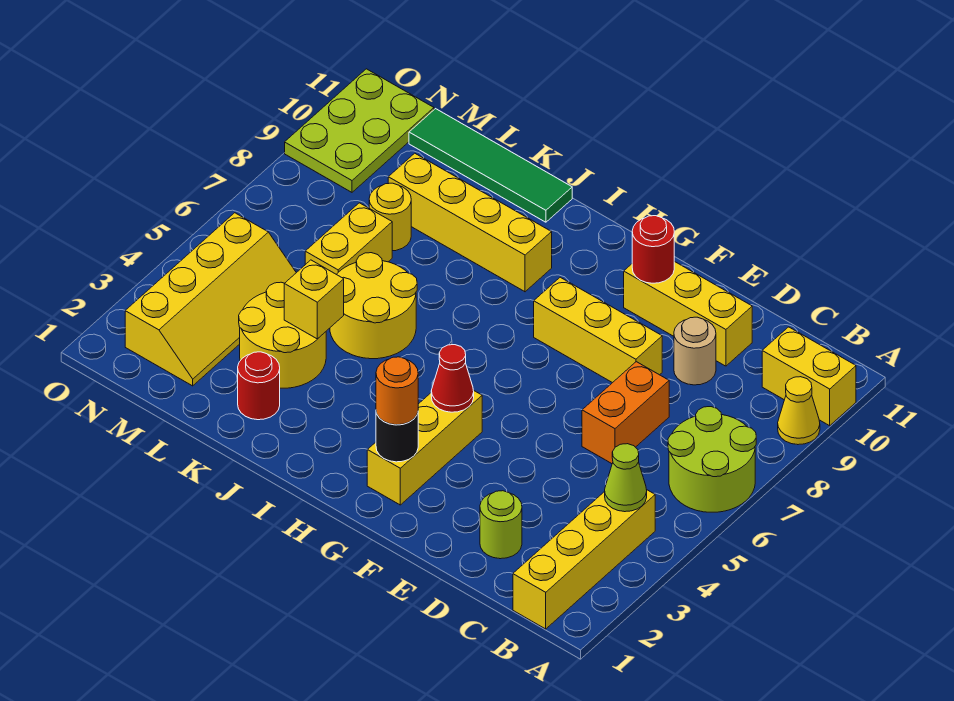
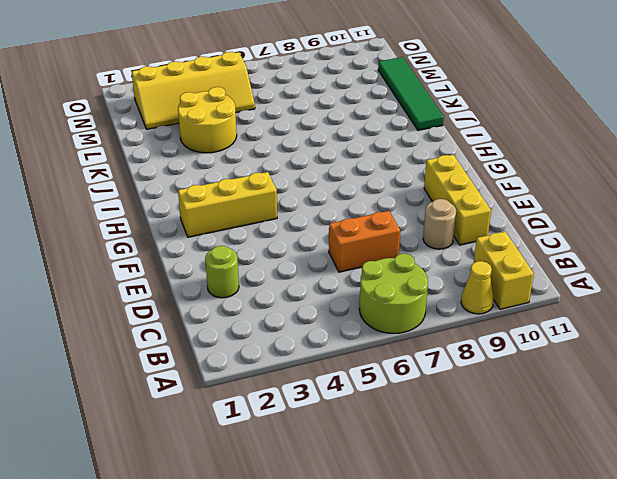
none -> yellow 1x4 brick [513,490,655,629]
none -> yellow 1x3 brick [534,277,662,383]
none -> yellow 1x4 brick [388,153,552,292]

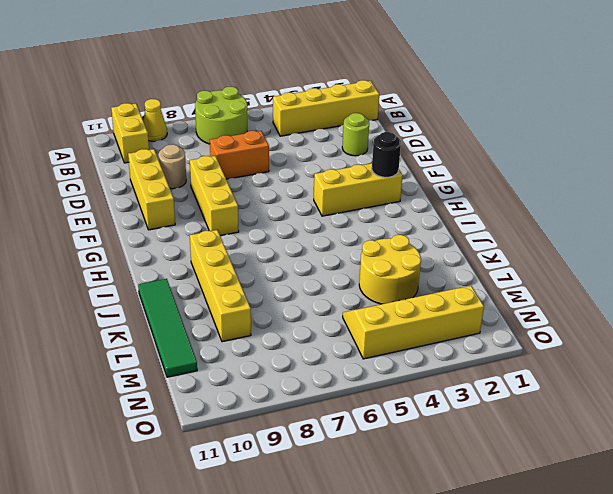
none -> yellow 2x2 round brick [330,253,417,359]
none -> red 1x1 round brick [238,352,280,420]
none -> yellow 1x2 brick [305,203,392,274]

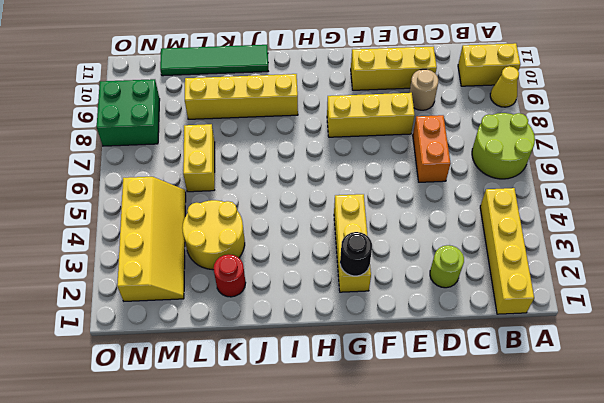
green 2x2 brick [97,79,160,146] -> lime 2x3 plate [285,69,434,192]
none -> yellow 2x2 round brick [330,253,417,359]
none -> yellow 1x1 round brick [369,183,411,251]
none -> lime 1x1 cone [605,444,647,512]

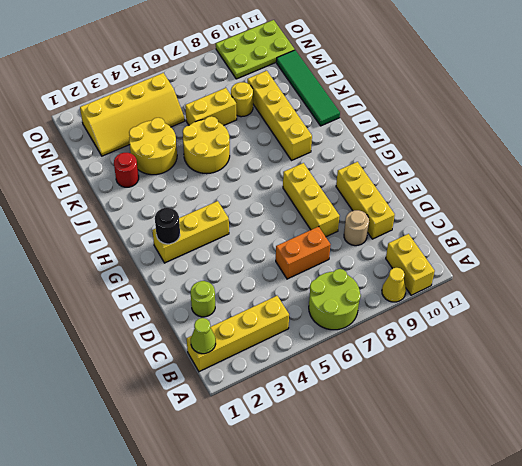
lime 1x1 cone [191,318,216,354] -> lime 1x1 cone moved to [605,444,647,512]
none -> red 1x1 round brick [632,216,674,283]
none -> red 1x1 cone [431,345,474,412]
none -> yellow 1x1 brick [284,260,344,339]

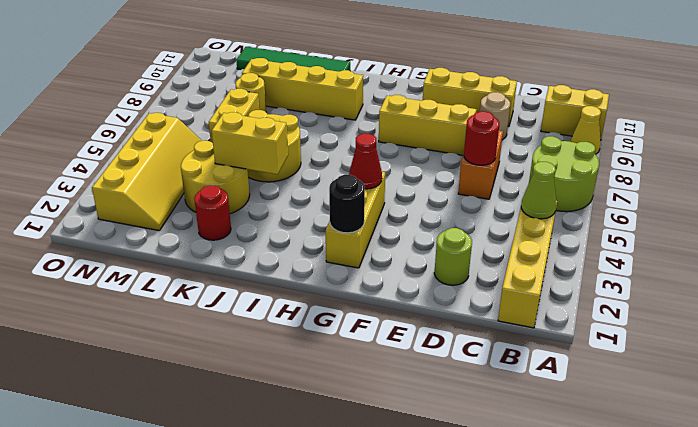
red 1x1 round brick [464,111,499,165] -> red 1x1 round brick moved to [632,216,674,283]
yellow 1x2 brick [212,112,288,174] -> yellow 1x1 brick [284,260,344,339]
none -> lime 2x3 plate [285,69,434,192]
none -> orange 1x1 round brick [376,357,418,425]

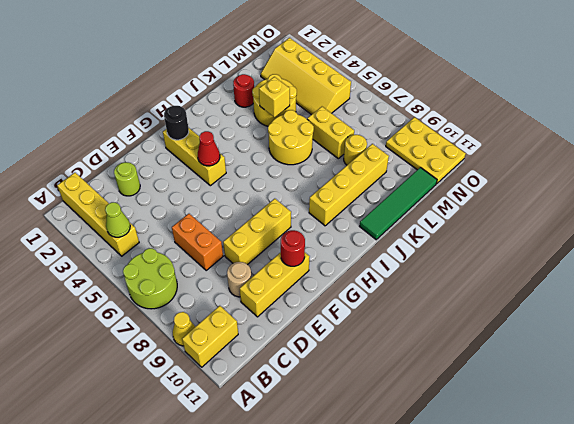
yellow 2x3 plate [386,117,466,184] -> lime 2x3 plate [285,69,434,192]
none -> orange 1x1 round brick [376,357,418,425]

